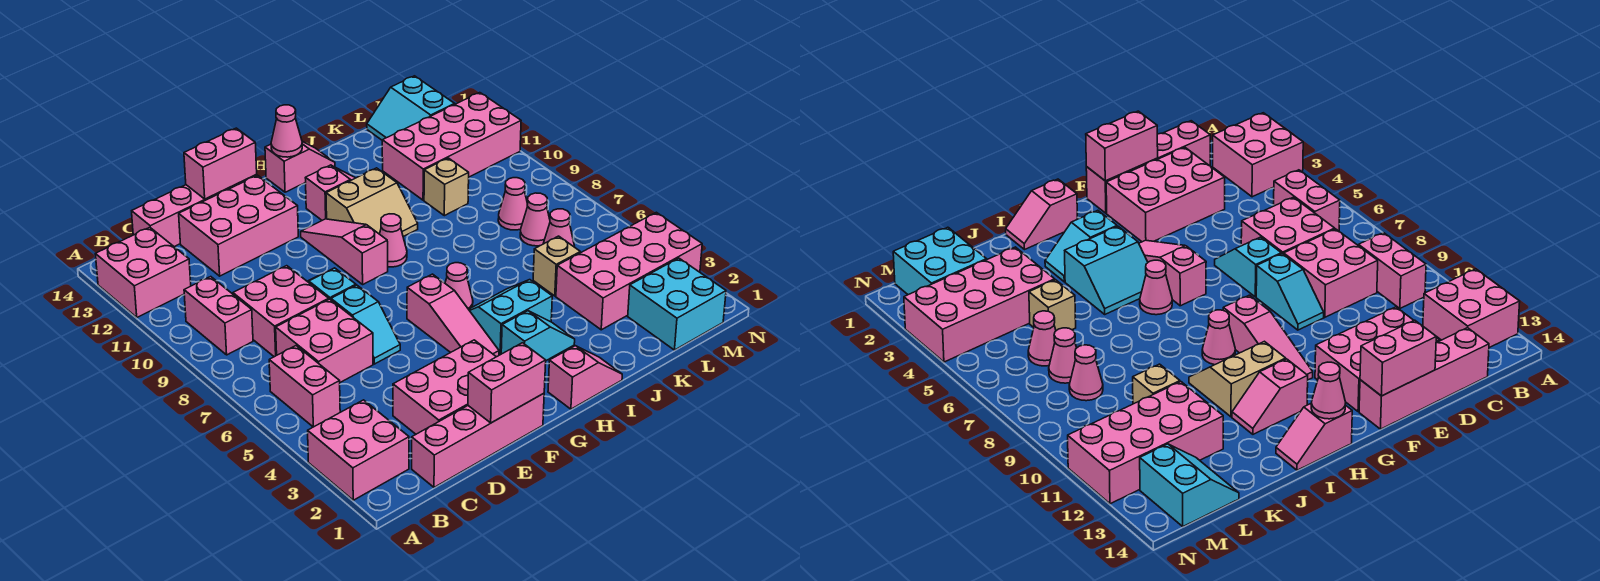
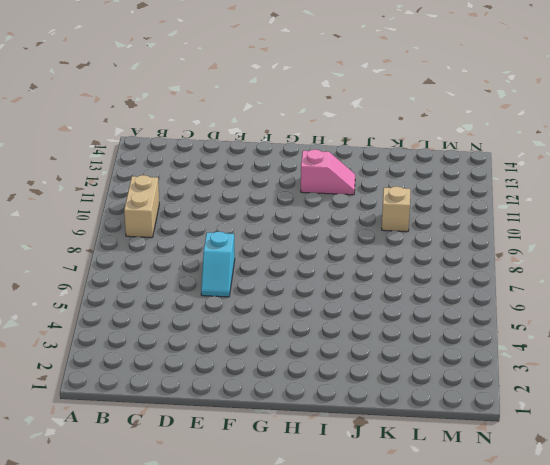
tan 1x2 brick [124,175,159,238] -> pink 1x2 brick [184,277,253,355]
none -> pink 2x2 brick [308,400,409,500]
none -> pink 2x2 brick [95,227,191,317]
none -> pink 1x2 brick [269,346,340,427]
none -> pink 1x4 brick [412,393,544,487]

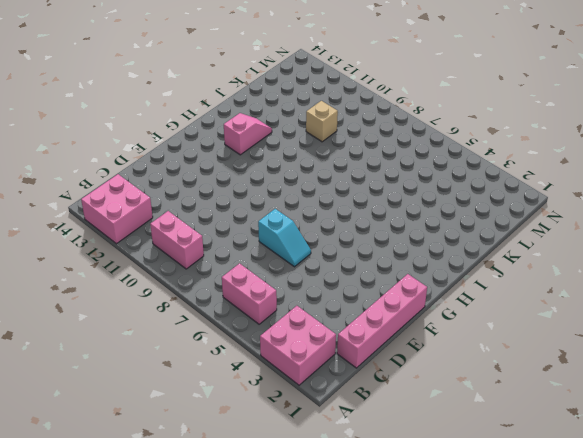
none -> pink 2x2 brick [276,299,373,382]
none -> pink 2x2 brick [233,266,329,357]
none -> pink 1x4 brick [132,175,257,247]
none -> pink 2x3 brick [393,340,496,434]

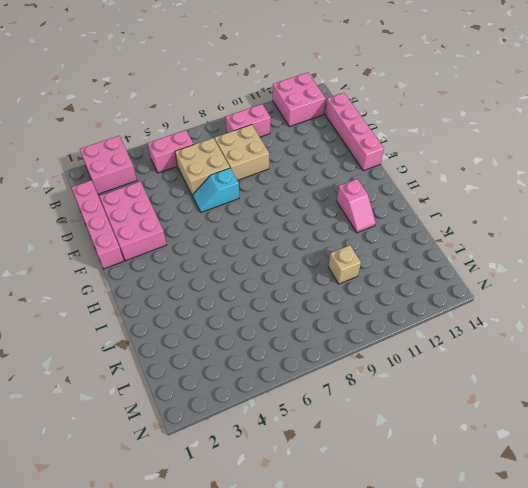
tan 2x2 brick [175,138,230,196] -> pink 2x2 brick [276,299,373,382]
tan 2x2 brick [215,125,269,180] -> pink 2x2 brick [233,266,329,357]
none -> pink 2x3 brick [179,175,298,276]
none -> cyan 1x2 slope [307,268,356,300]
none -> pink 1x3 slope [407,274,499,357]
none -> pink 1x3 slope [301,219,388,284]

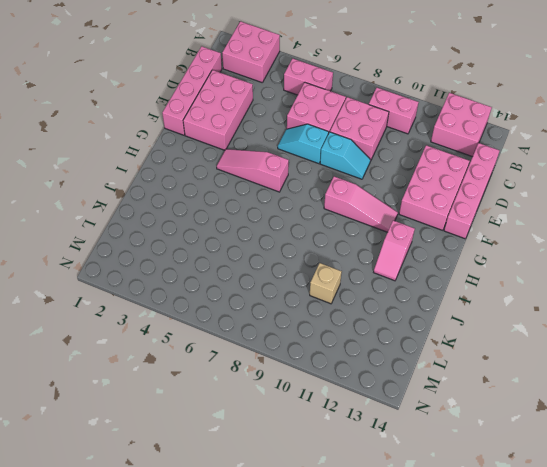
none -> pink 1x2 slope [548,346,622,409]
none -> cyan 1x2 slope [501,311,575,361]
none -> cyan 2x2 slope [469,280,552,355]
none -> pink 1x1 cone [445,263,473,309]

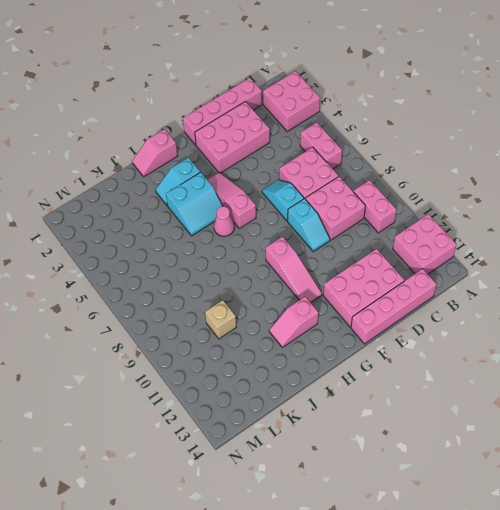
none -> pink 1x1 cone [380,214,407,267]
none -> tan 2x2 slope [326,168,418,237]
none -> pink 1x2 slope [265,142,335,192]
none -> pink 2x4 brick [556,212,702,330]

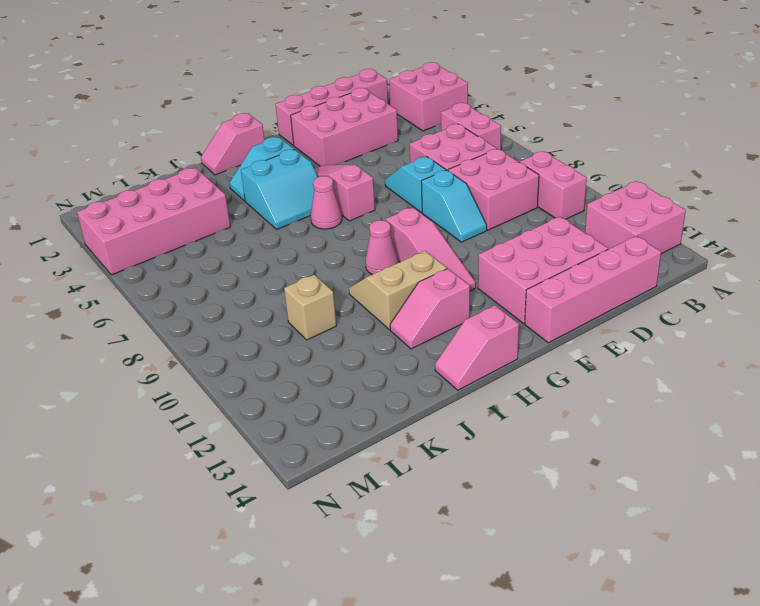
none -> tan 1x1 brick [533,236,580,296]
none -> pink 2x4 brick [382,93,521,200]
none -> cyan 2x2 brick [628,258,726,350]
none -> pink 1x1 cone [543,209,575,247]

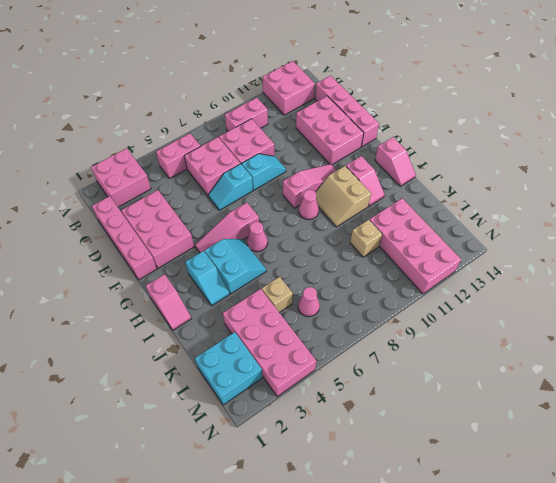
none -> pink 1x1 cone [520,193,550,246]
none -> pink 1x1 cone [498,178,528,230]
none -> cyan 2x2 slope [367,76,455,140]
none -> pink 1x2 brick [468,343,546,423]

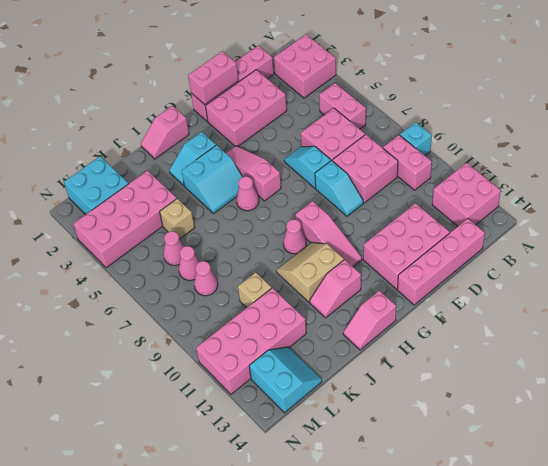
cyan 1x1 brick [400,122,432,155] -> none
none -> pink 1x2 brick [184,128,257,199]
none -> pink 1x1 cone [271,105,302,157]

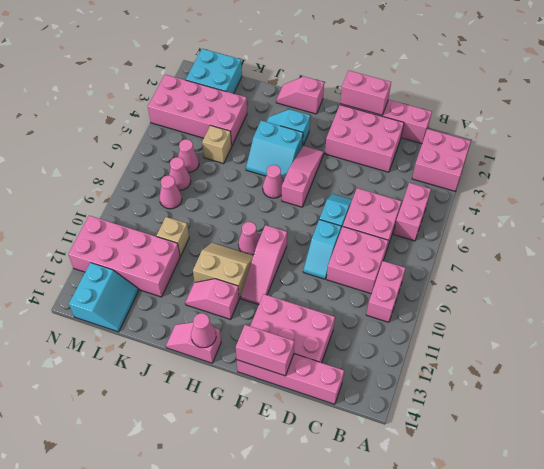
none -> pink 2x2 brick [95,227,191,317]

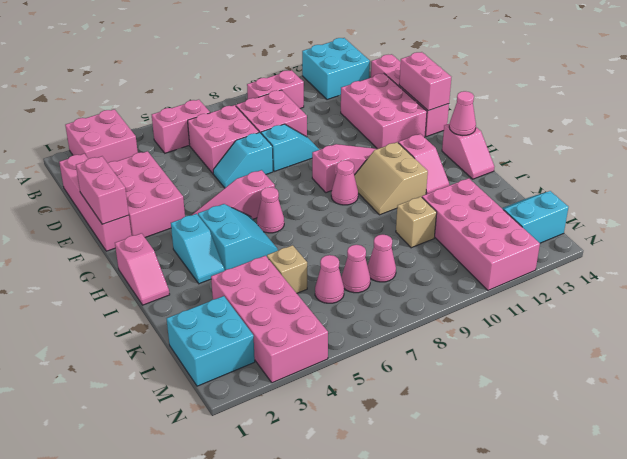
cyan 2x2 brick [302,38,370,100] -> pink 2x2 brick [95,227,191,317]

